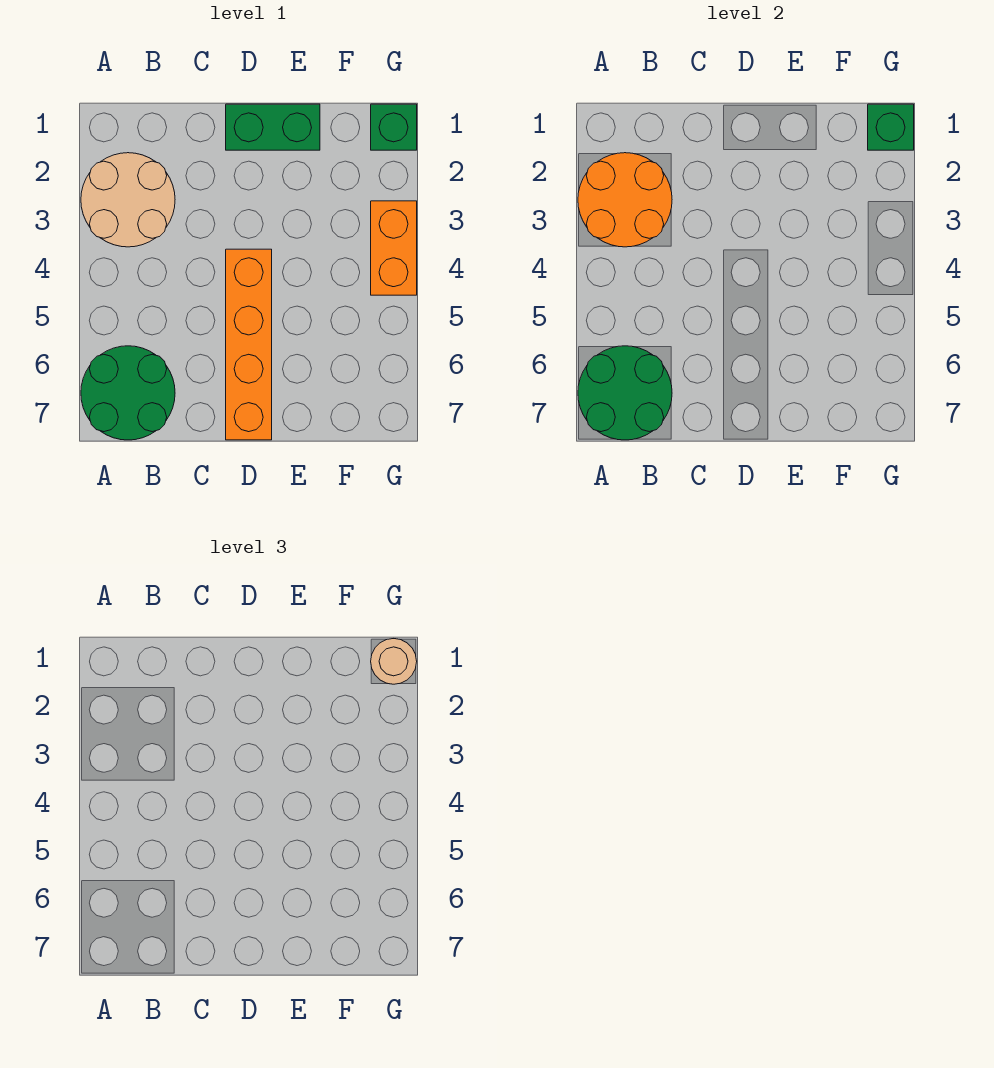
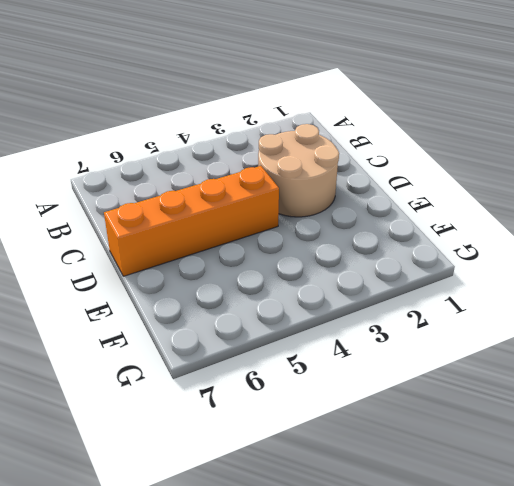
tan 2x2 round brick [258,124,339,217] -> tan 2x2 round brick moved to [81,153,175,247]
none -> green 2x2 round brick [81,346,175,440]
none -> green 1x2 brick [226,104,320,150]

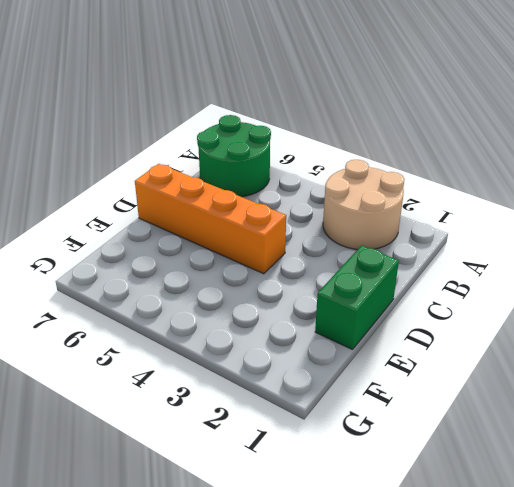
none -> green 1x1 brick [371,104,417,150]
none -> orange 1x2 brick [371,201,417,295]

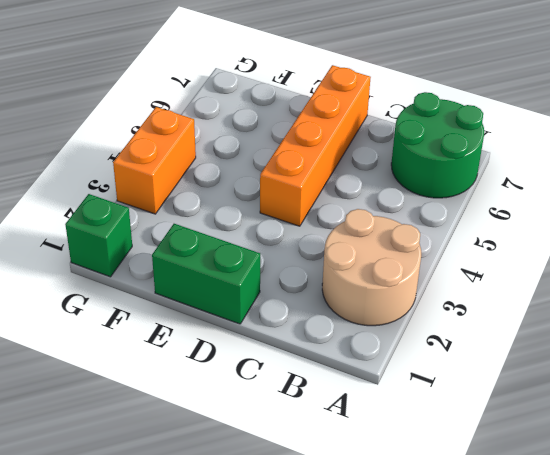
none -> orange 2x2 round brick [578,153,672,247]
none -> green 2x2 round brick [578,346,672,440]

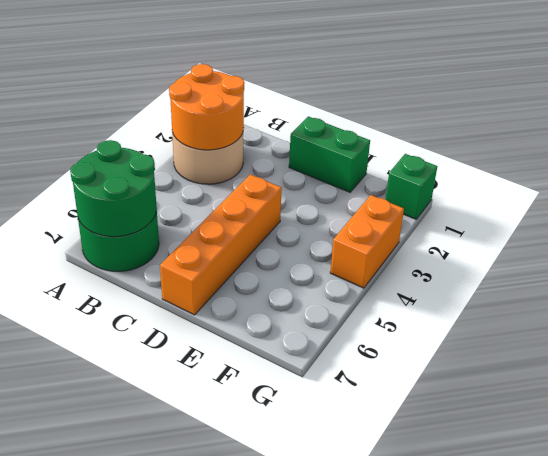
none -> green 1x1 brick [868,104,914,150]
none -> tan 1x1 round brick [371,639,417,684]

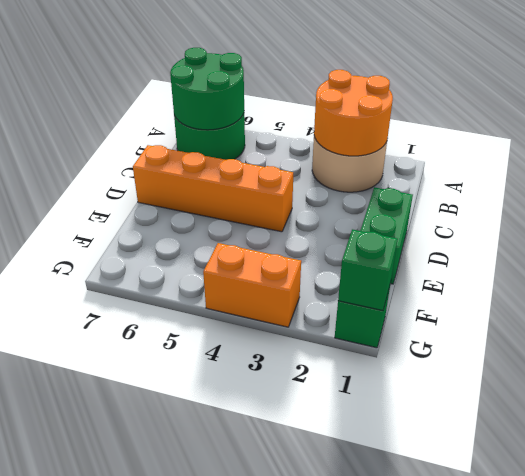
none -> tan 1x1 round brick [371,639,417,684]

